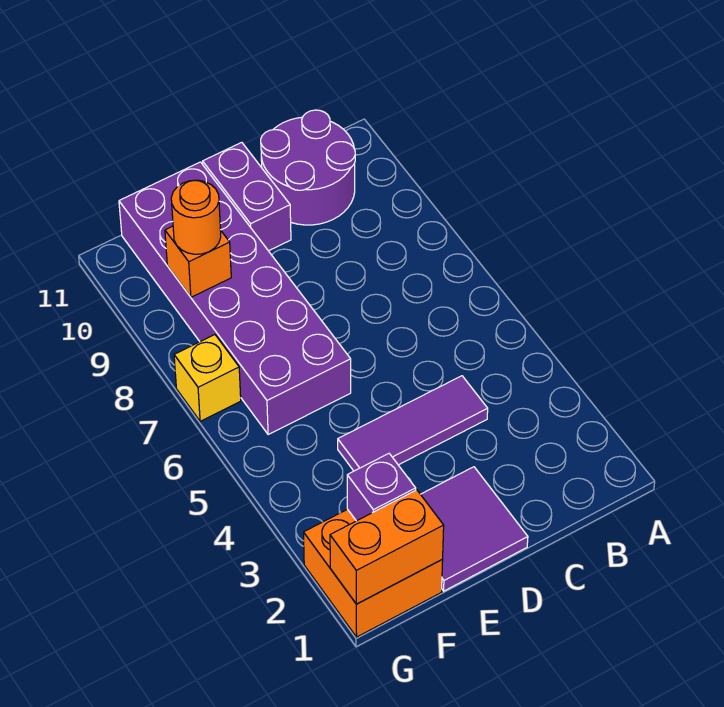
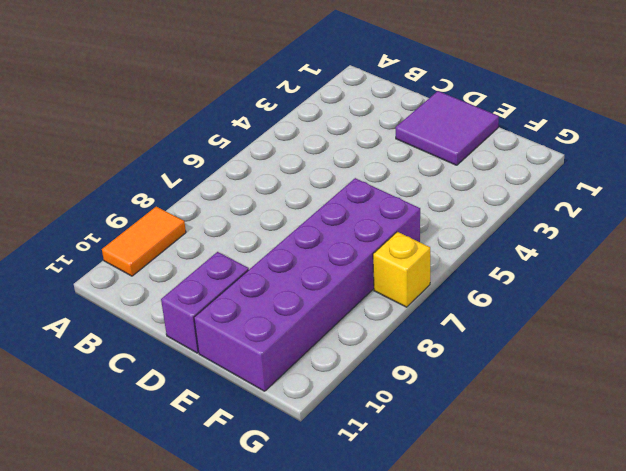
orange 1x2 tile [102,207,186,276] -> none
none -> purple 2x2 round brick [261,110,355,225]
none -> purple 1x3 tile [338,376,488,471]

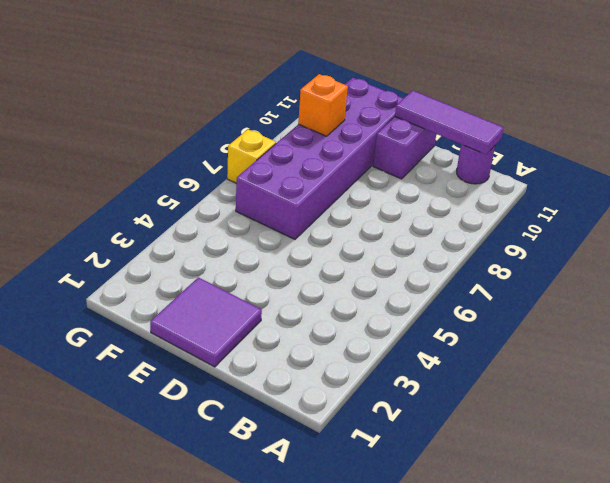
purple 1x1 round brick [457,144,495,184] -> purple 2x2 round brick [261,110,355,225]
purple 1x3 tile [395,90,504,154] -> purple 1x3 tile moved to [338,376,488,471]
none -> orange 2x2 brick [304,509,443,637]
none -> orange 1x2 brick [330,490,444,604]

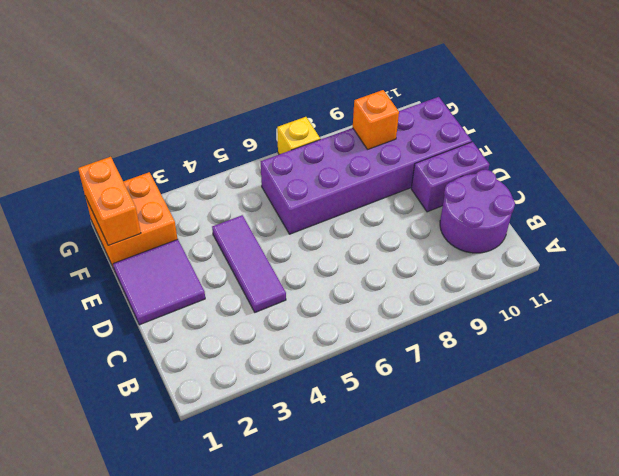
none -> purple 1x1 brick [347,454,416,521]
none -> orange 1x1 round brick [171,180,221,254]

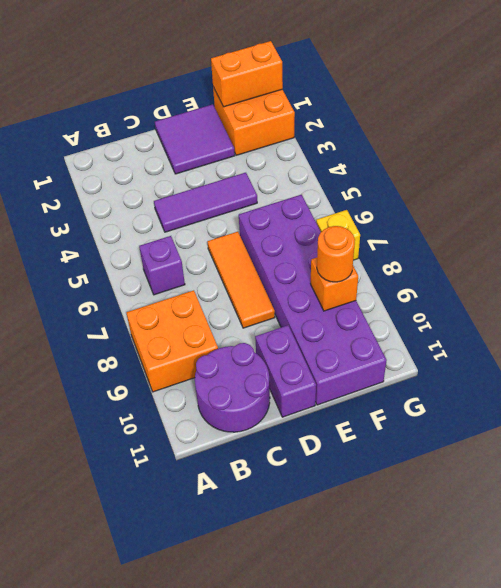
orange 2x2 brick [126,290,218,392] -> none
purple 1x1 brick [139,236,185,295] -> purple 1x1 brick moved to [347,454,416,521]
orange 1x3 tile [208,232,275,328] -> none

